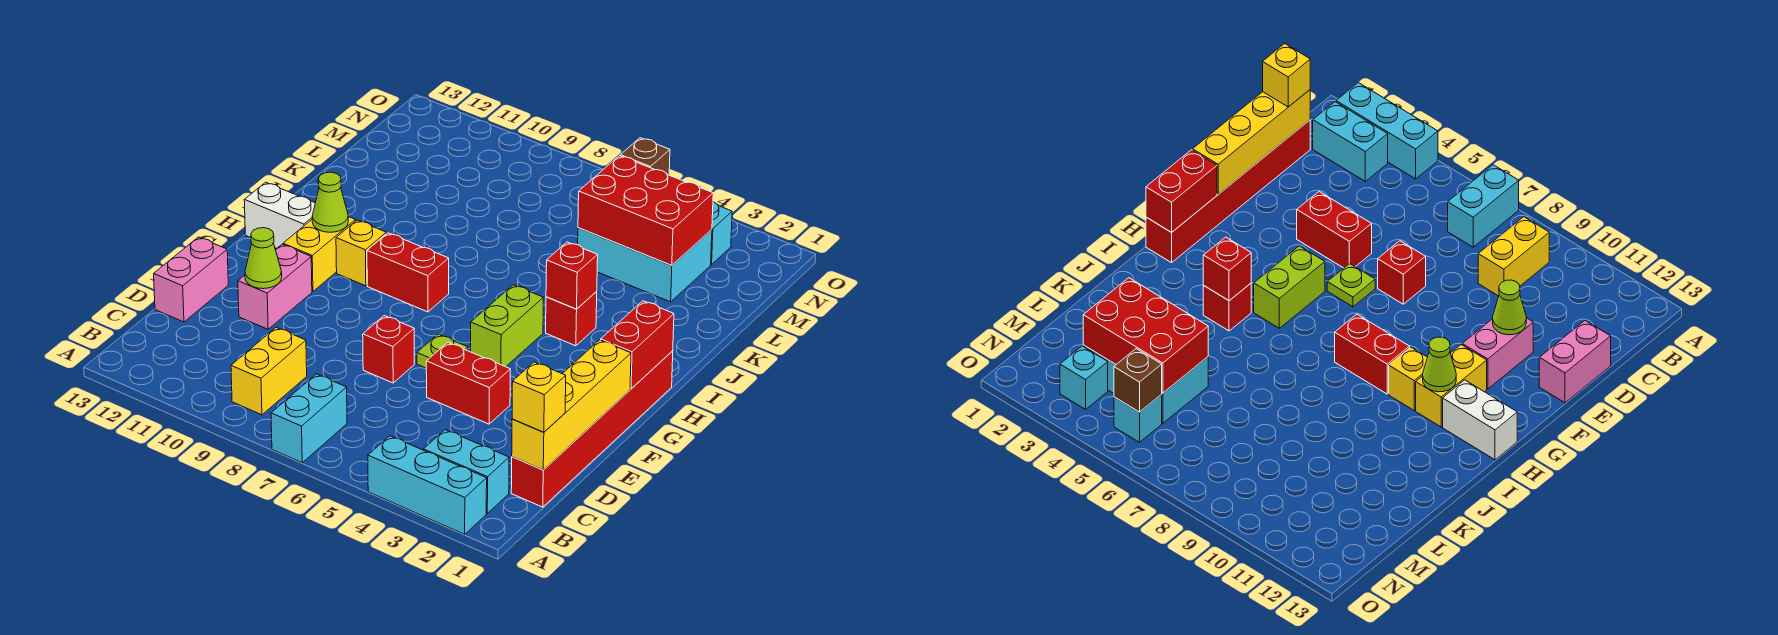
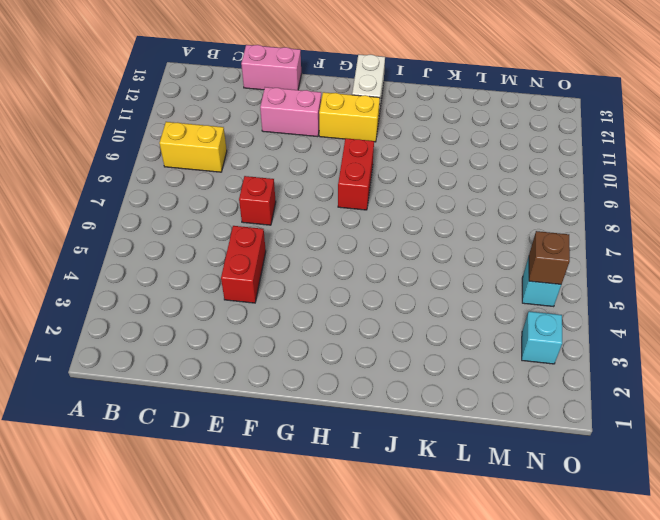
none -> cyan 1x3 brick [368,436,487,534]
none -> cyan 1x2 brick [271,374,347,463]
none -> cyan 1x2 brick [423,430,509,513]

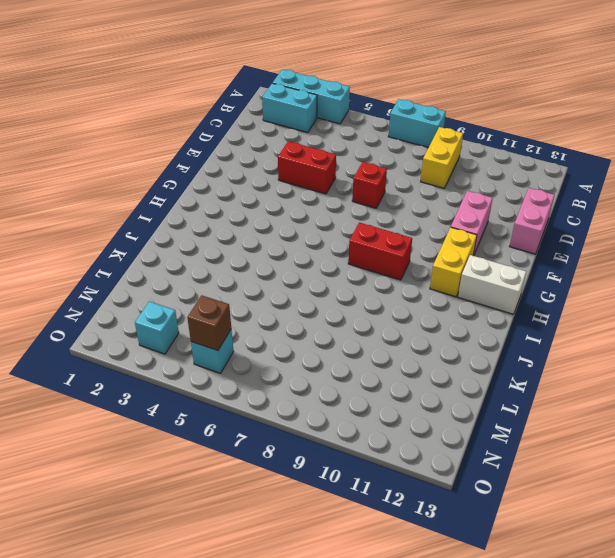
cyan 1x2 brick [388,99,446,148] -> cyan 1x2 brick turned to [271,374,347,463]
none -> red 1x6 brick [511,351,673,507]
none -> lime 1x1 plate [417,334,468,368]
none -> lime 1x2 brick [471,285,543,367]

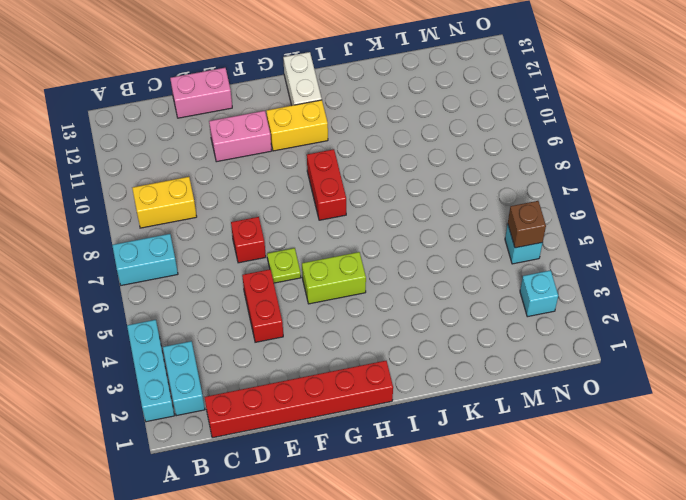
none -> yellow 1x1 brick [336,220,386,286]
none -> red 1x1 brick [546,292,597,346]
none -> cyan 2x3 brick [578,228,712,302]

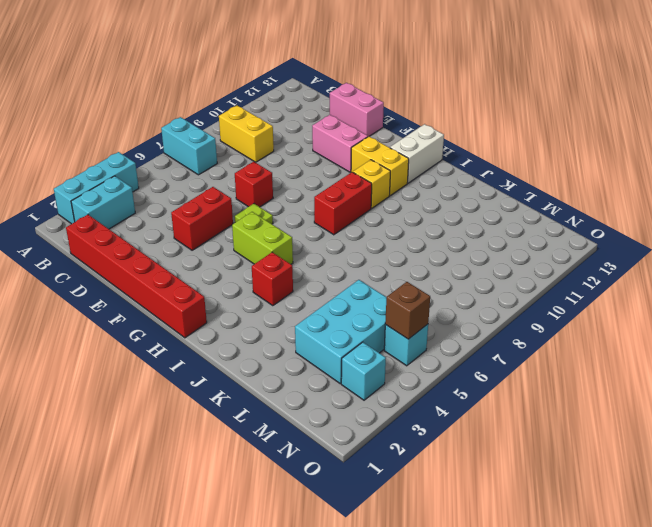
none -> yellow 1x4 brick [512,340,631,470]
none -> lime 1x1 cone [245,228,282,289]
none -> red 1x2 brick [601,301,674,389]

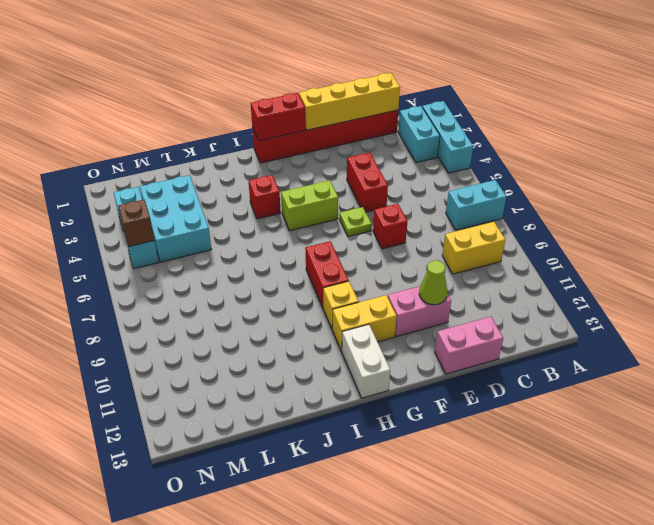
none -> lime 1x1 cone [312,172,348,232]
none -> red 1x1 brick [546,242,598,309]
none -> red 2x3 brick [578,156,713,266]

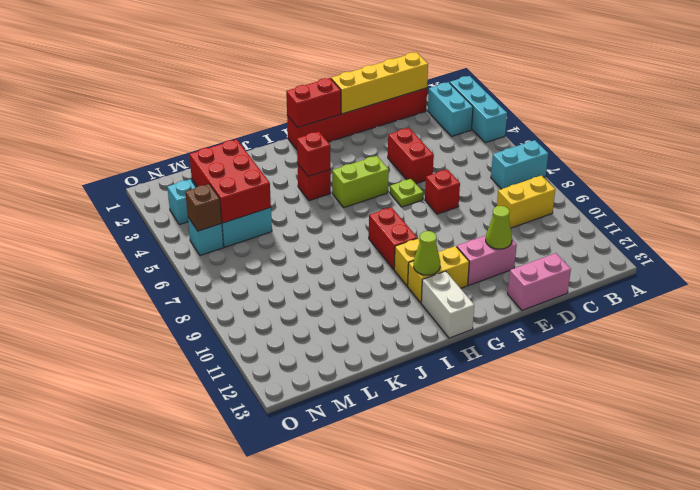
none -> yellow 1x1 brick [512,362,566,432]

